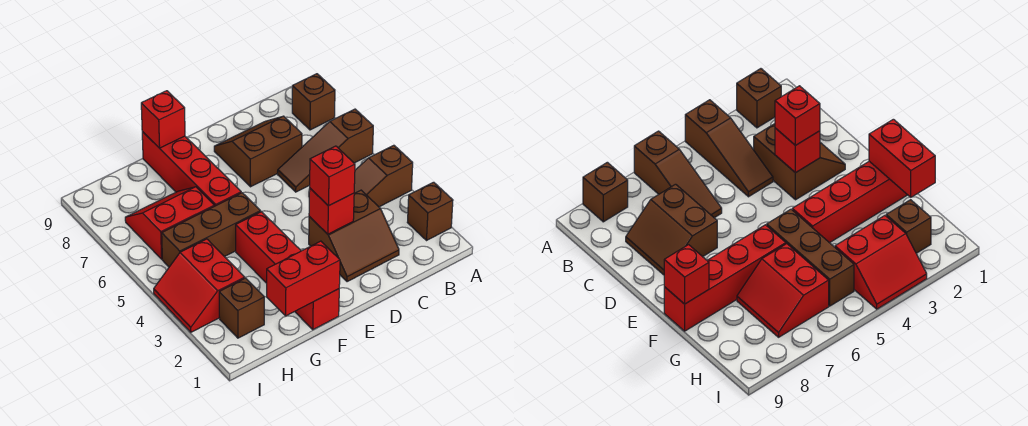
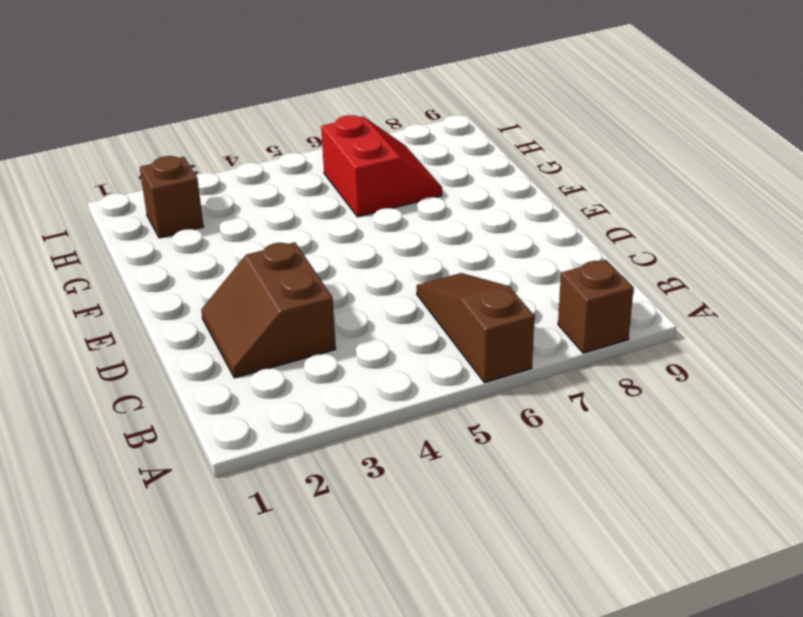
none -> brown 1x1 brick [407,182,453,240]
none -> brown 1x3 slope [354,145,413,207]
none -> brown 2x2 slope [214,116,302,187]

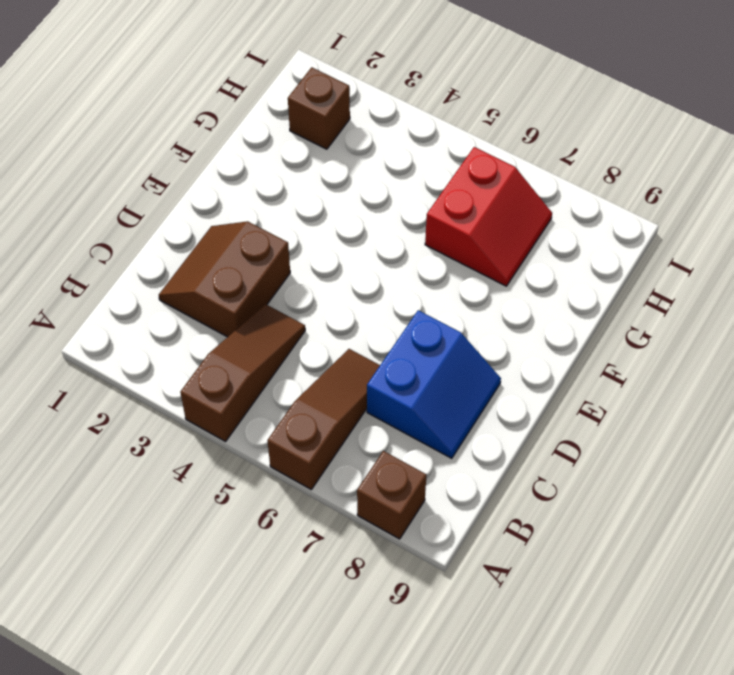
blue 2x2 slope [367,310,501,458] -> brown 2x2 slope [214,116,302,187]
none -> brown 1x1 brick [407,182,453,240]
none -> red 1x4 brick [236,212,339,330]
none -> brown 1x3 brick [162,193,261,267]

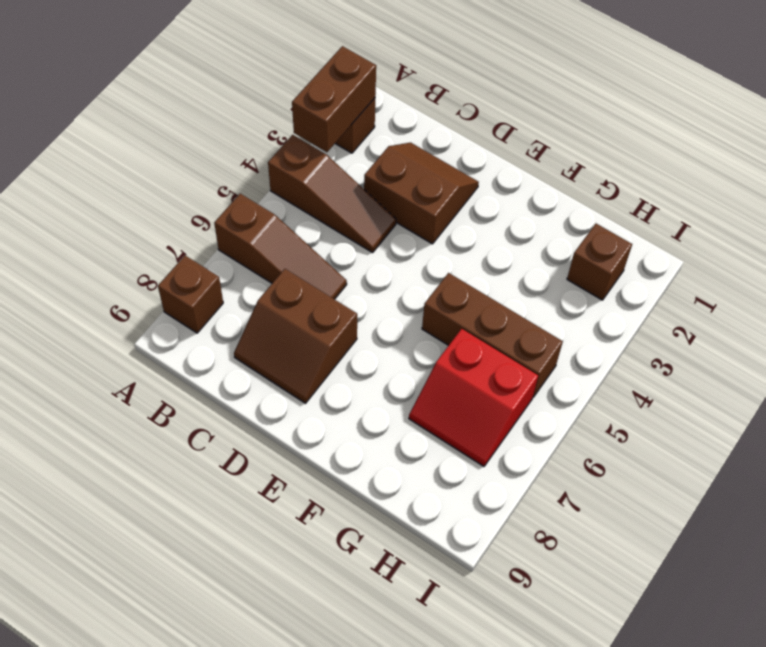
brown 1x2 brick [292,46,376,152] -> none
none -> red 1x4 brick [236,212,339,330]
none -> red 1x4 brick [142,132,241,206]
none -> red 2x2 slope [154,239,245,332]

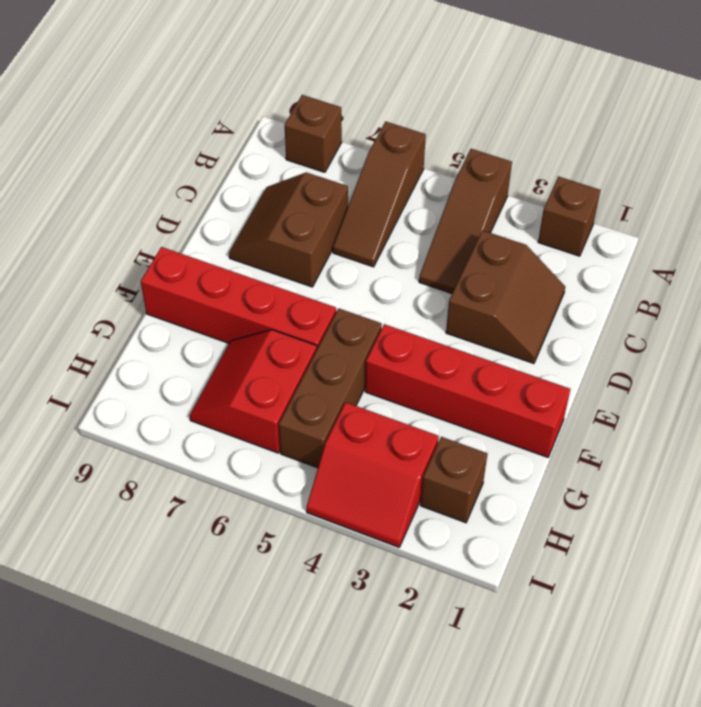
none -> red 1x1 brick [309,188,354,234]
none -> red 1x2 brick [267,241,340,316]
none -> red 1x1 brick [141,91,185,148]

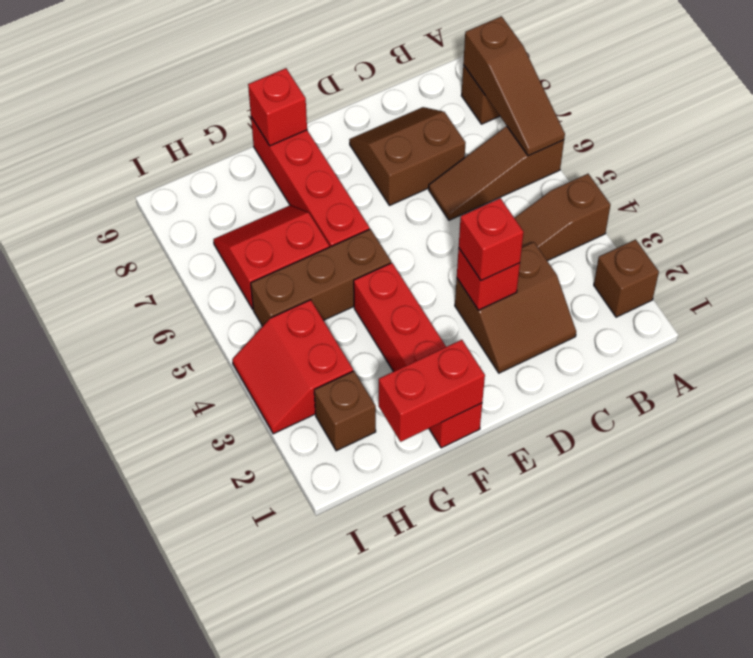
brown 1x3 slope [463,16,565,156] -> none

